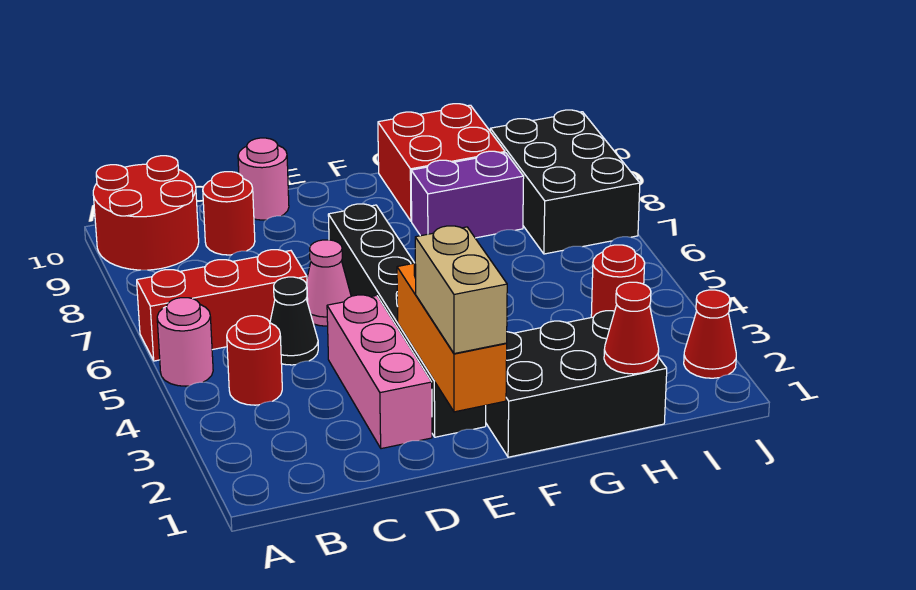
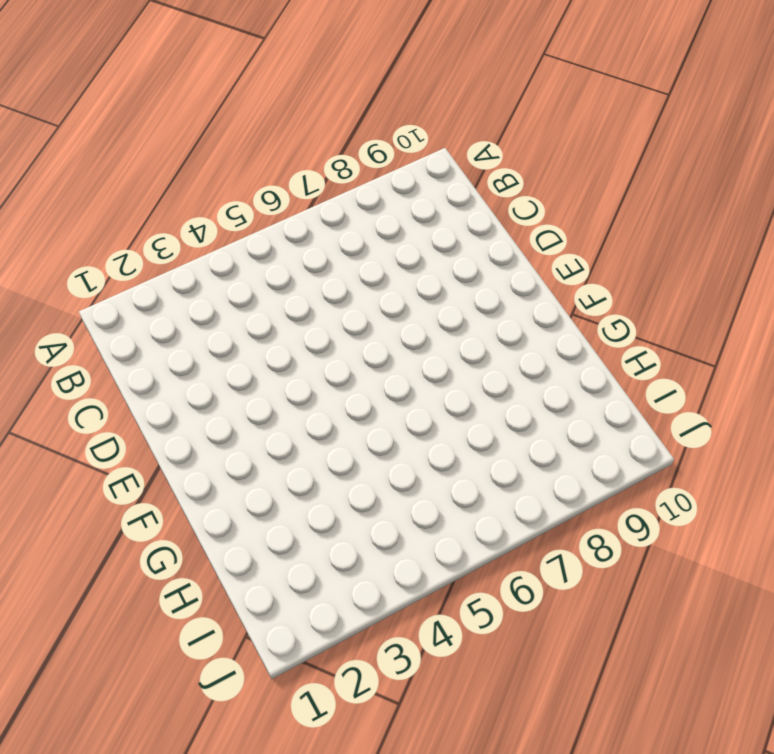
none -> pink 1x1 round brick [157,298,213,386]
none -> red 1x3 brick [137,250,308,361]
none -> red 2x2 round brick [93,156,199,270]

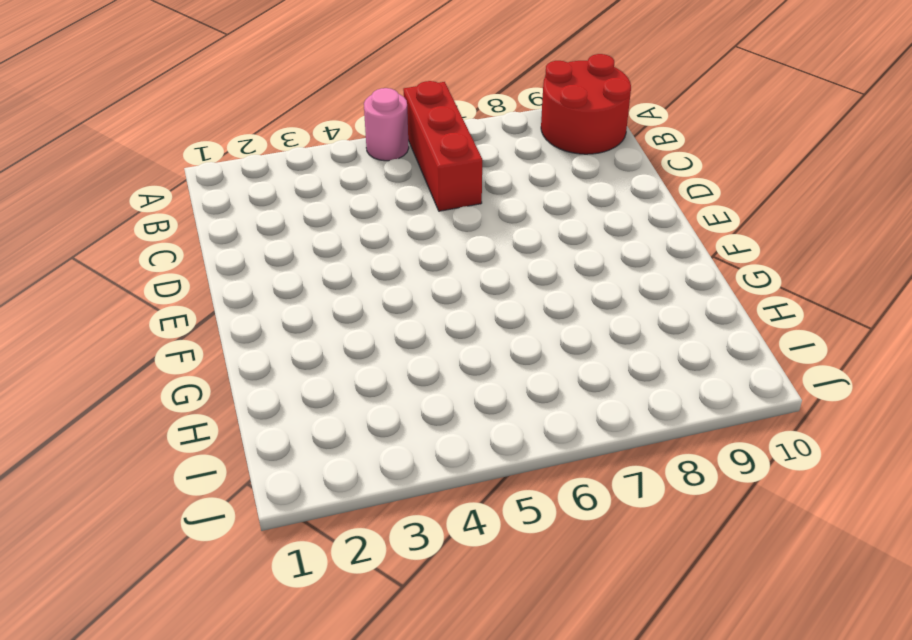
none -> red 1x1 round brick [227,316,282,405]
none -> black 1x1 cone [270,277,318,365]
none -> red 1x1 round brick [203,172,255,255]

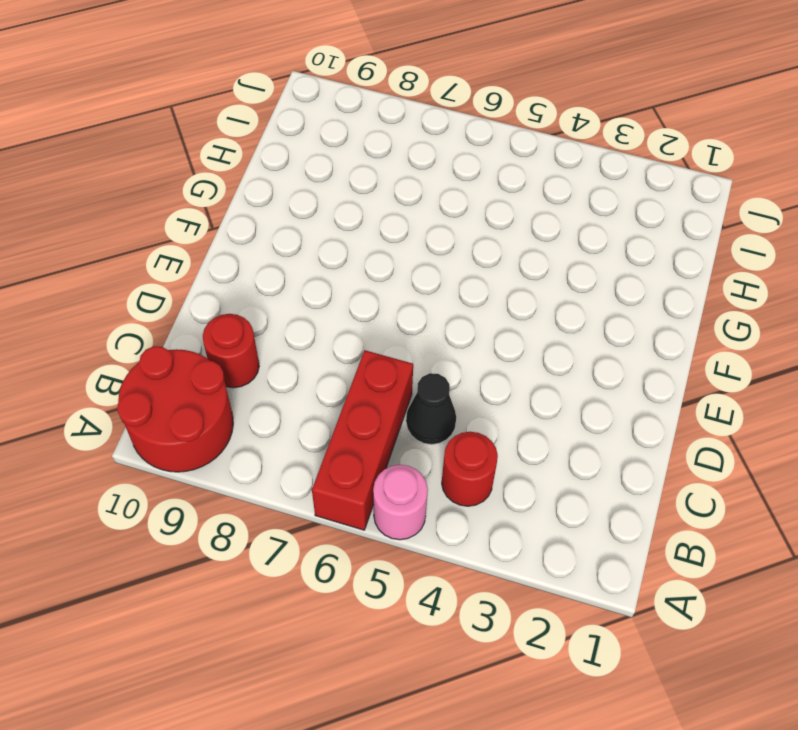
none -> pink 1x3 brick [327,295,432,449]
none -> pink 1x1 cone [307,240,351,326]
none -> pink 1x1 round brick [238,138,289,220]

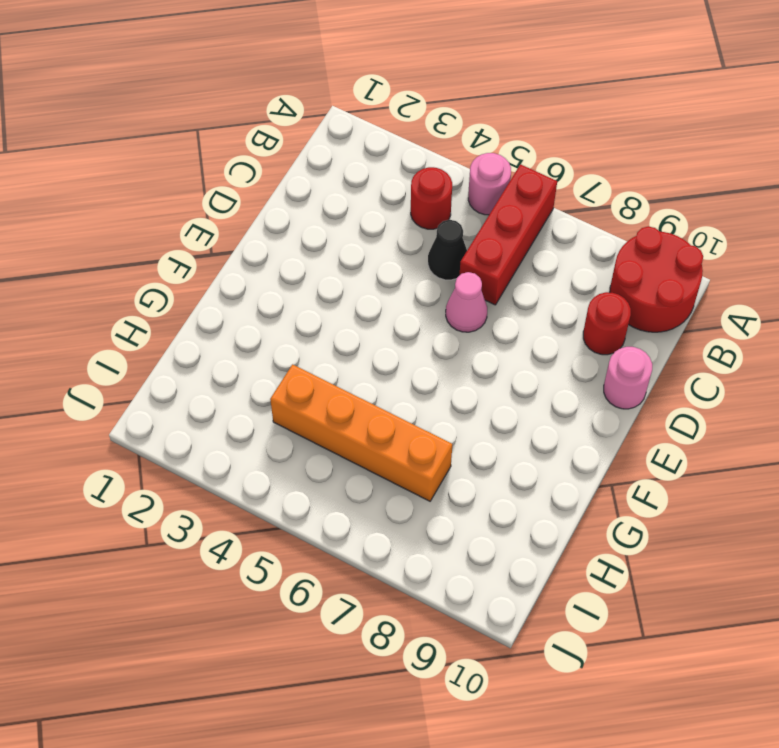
orange 1x4 brick [270,365,452,501] -> none
none -> pink 1x3 brick [327,295,432,449]
none -> black 1x6 brick [328,204,486,437]
none -> black 2x3 brick [486,311,667,457]

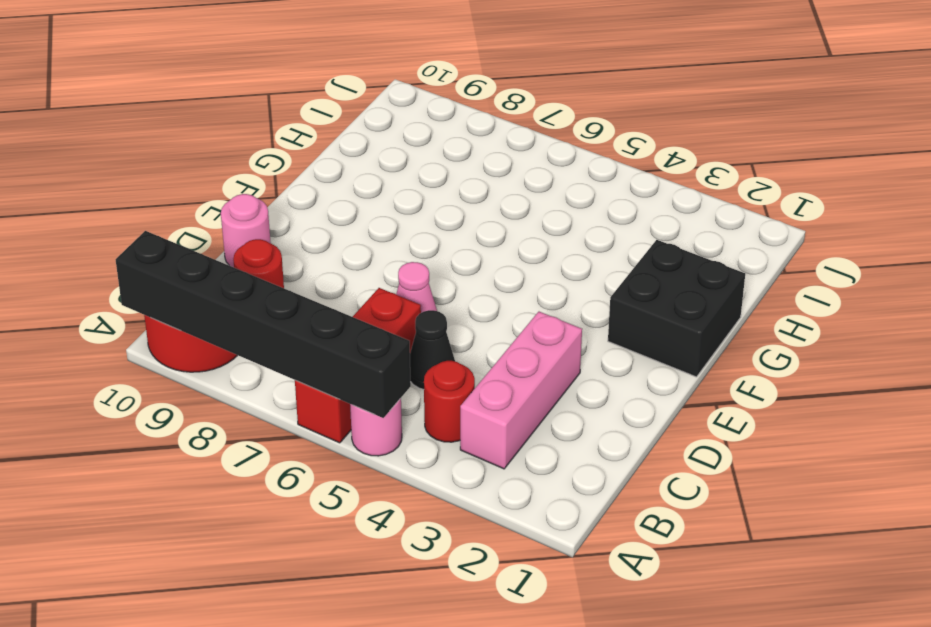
black 1x6 brick [116,231,411,418] -> black 1x6 brick moved to [328,204,486,437]
pink 1x3 brick [460,312,582,469] -> pink 1x3 brick turned to [327,295,432,449]
black 2x2 brick [608,240,745,377] -> black 2x3 brick [486,311,667,457]
none -> purple 1x2 brick [411,151,524,238]
none -> red 2x2 brick [378,104,505,221]
none -> red 1x1 round brick [591,245,645,317]

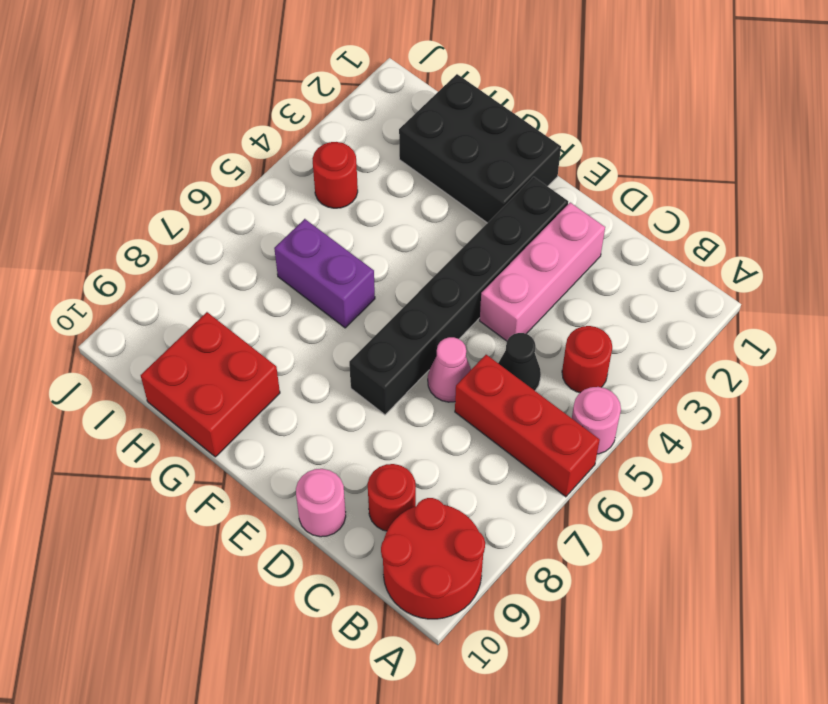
purple 1x2 brick [274,219,375,328] -> purple 1x2 brick moved to [411,151,524,238]
none -> black 2x3 brick [490,110,640,254]
none -> red 1x1 cone [684,290,736,378]
none -> orange 1x3 brick [397,263,507,412]

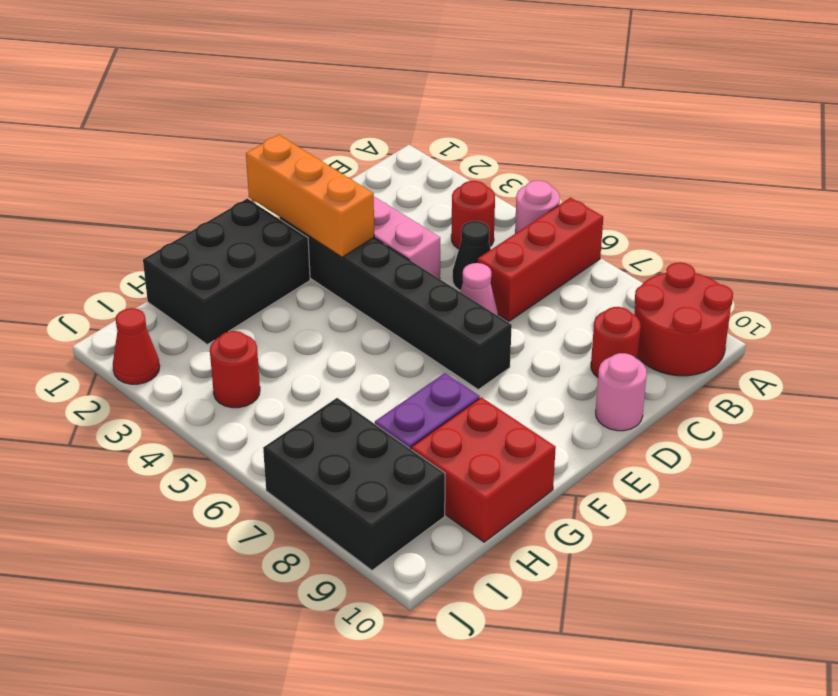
none -> red 1x1 cone [604,282,659,374]
none -> tan 1x2 brick [415,226,507,354]

